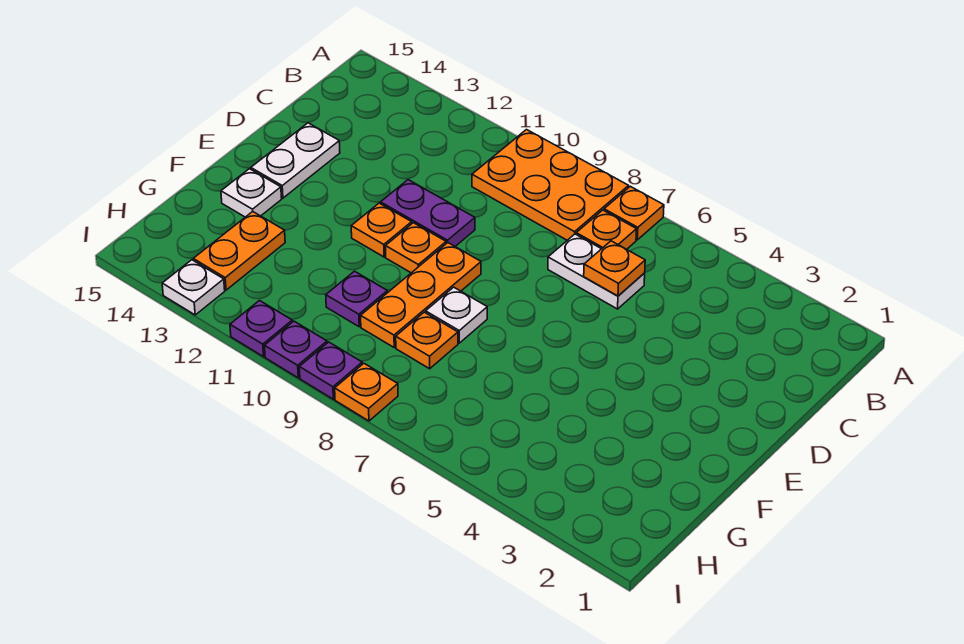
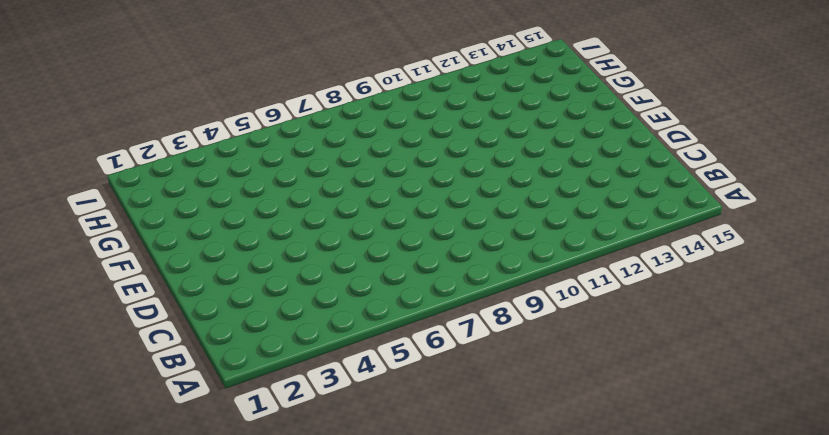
none -> orange 1x1 plate [604,186,664,240]
none -> orange 2x3 plate [472,130,629,240]
none -> orange 1x1 plate [576,210,637,249]

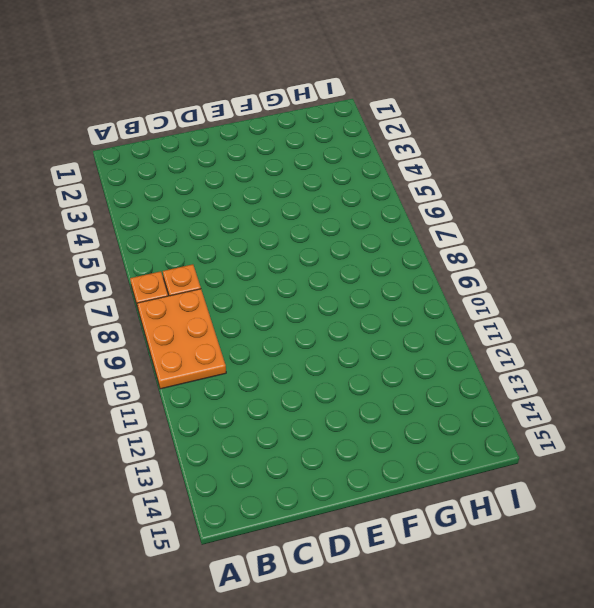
none -> white 1x2 plate [548,234,645,309]
none -> purple 1x2 plate [381,180,475,246]
none -> white 1x2 plate [251,123,340,198]

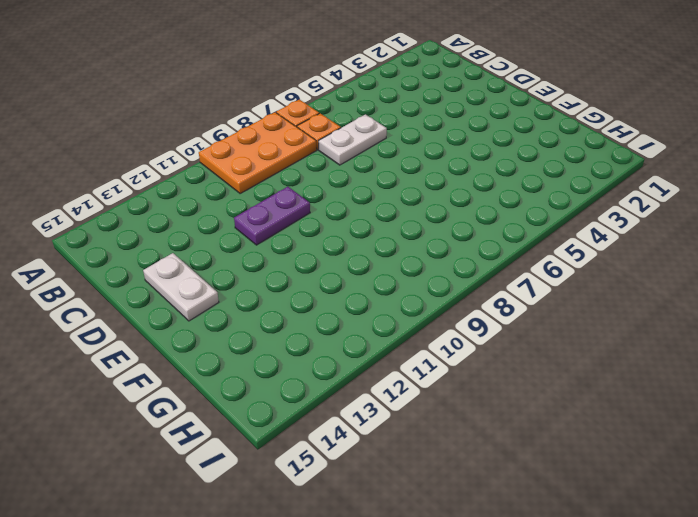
none -> orange 1x3 plate [361,243,481,347]
none -> orange 1x1 plate [385,223,446,273]
none -> orange 1x1 plate [351,203,412,257]

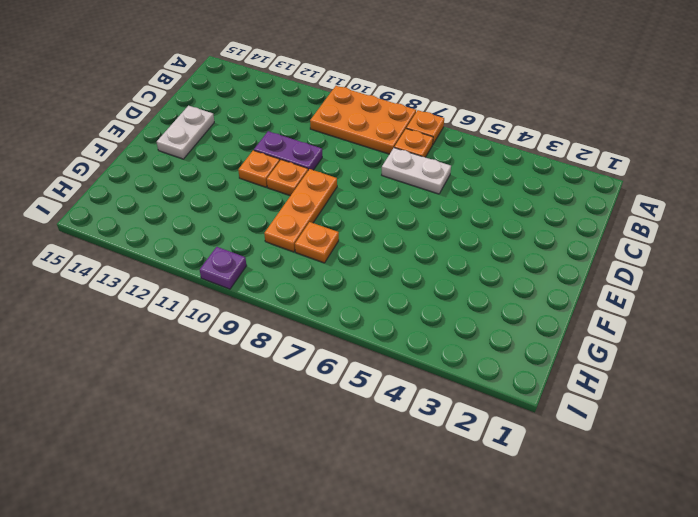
none -> white 1x1 plate [426,287,487,343]
none -> white 1x1 plate [221,169,282,217]
none -> purple 1x1 plate [326,271,387,327]

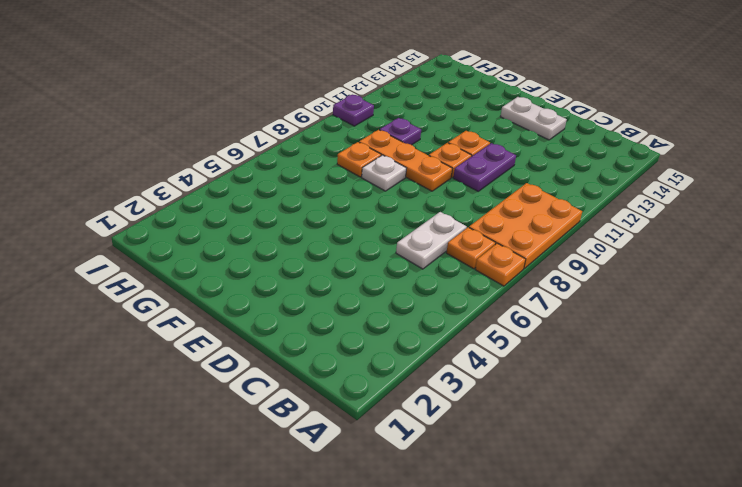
none -> white 1x1 plate [221,169,282,217]
none -> orange 1x2 plate [193,212,285,290]
none -> orange 1x1 plate [335,364,398,421]

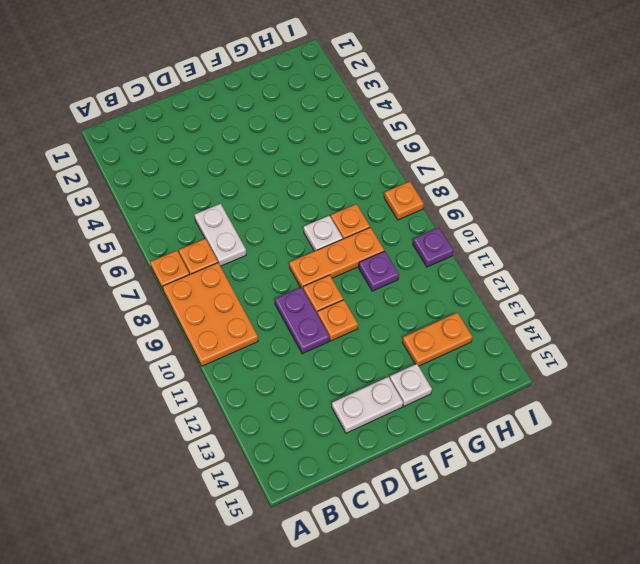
none -> purple 1x1 plate [299,342,362,399]
none -> purple 1x1 plate [230,301,292,357]
none -> white 1x1 plate [162,260,225,315]

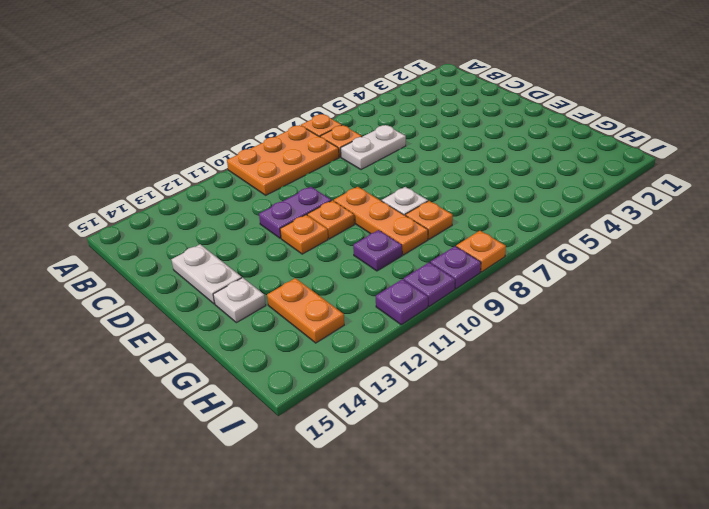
none -> white 1x1 plate [162,260,225,315]
none -> orange 1x1 plate [584,241,645,296]

